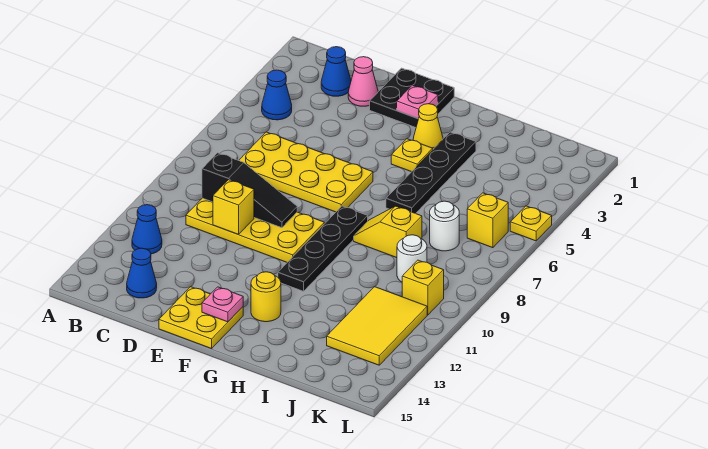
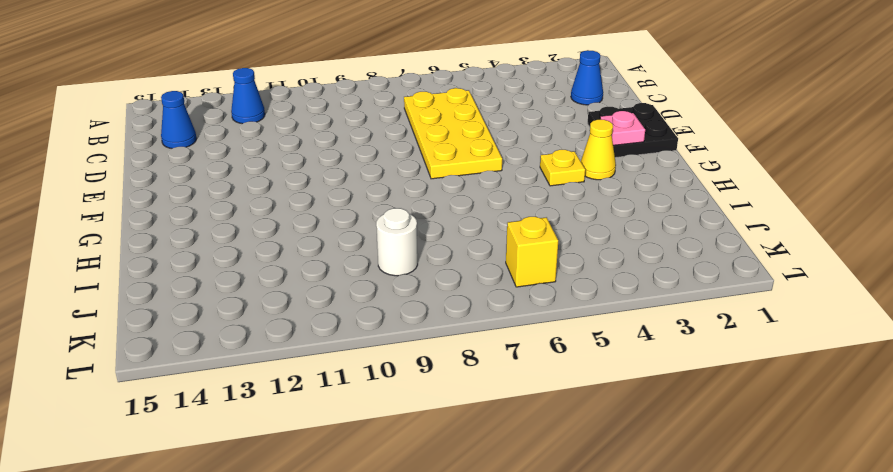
none -> blue 1x1 cone [262,70,292,120]
none -> yellow 2x4 plate [186,198,324,262]
none -> pink 1x1 cone [348,57,378,106]

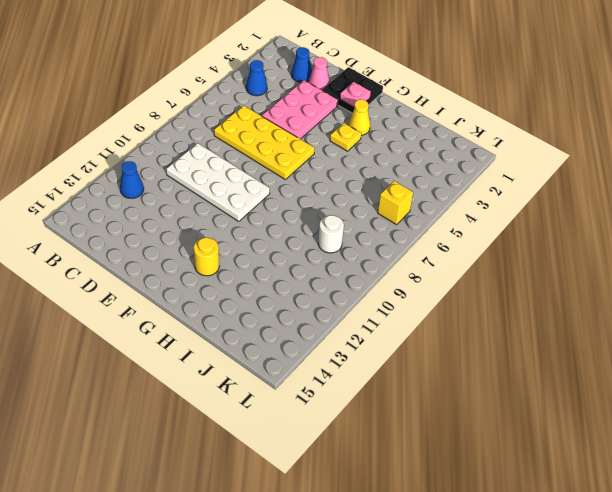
white 2x4 plate [166,143,270,221] -> yellow 2x4 plate [186,198,324,262]
pink 2x3 plate [262,80,338,139] -> none
none -> blue 1x1 cone [127,248,157,298]
none -> yellow 2x2 plate [159,287,243,349]
none -> black 1x4 plate [278,206,368,291]

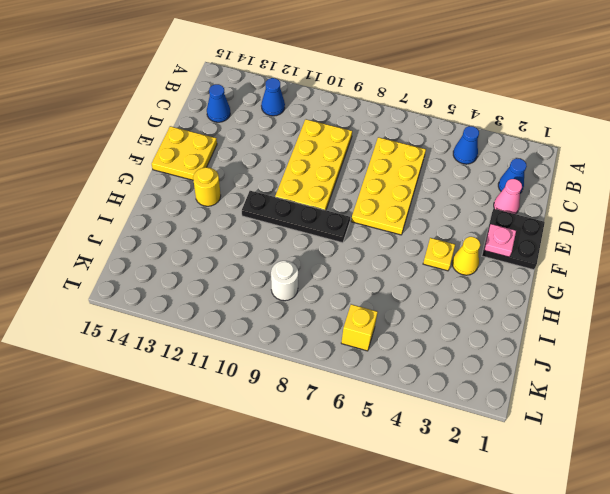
none -> black 1x4 plate [386,132,476,214]
none -> yellow 1x2 slope [354,206,422,258]
none -> white 1x1 round brick [430,201,459,251]

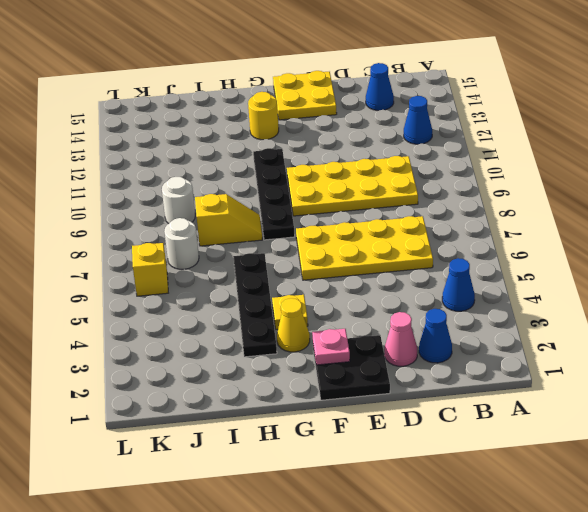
none -> yellow 2x3 tile [327,287,427,365]
none -> yellow 1x1 brick [402,260,444,315]
none -> yellow 1x1 plate [510,206,552,241]

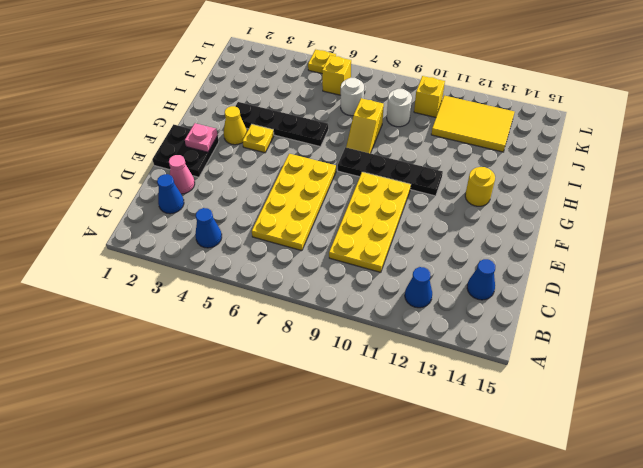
none -> yellow 2x2 plate [159,287,243,349]
none -> black 1x3 slope [202,153,297,228]
none -> yellow 1x1 brick [213,180,254,235]

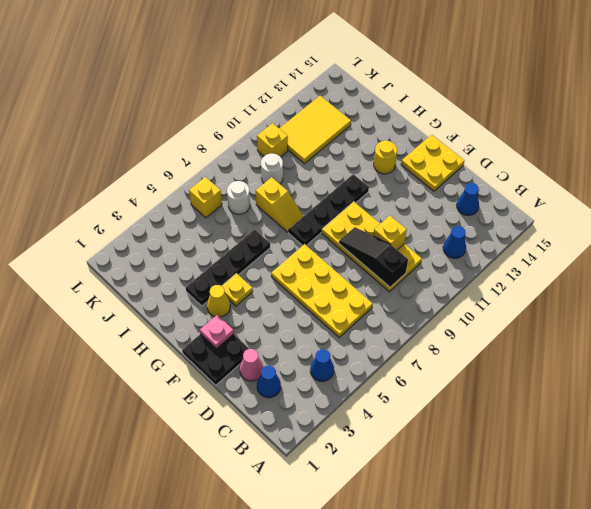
none -> yellow 1x1 plate [510,206,552,241]
none -> pink 1x1 plate [202,287,243,322]

